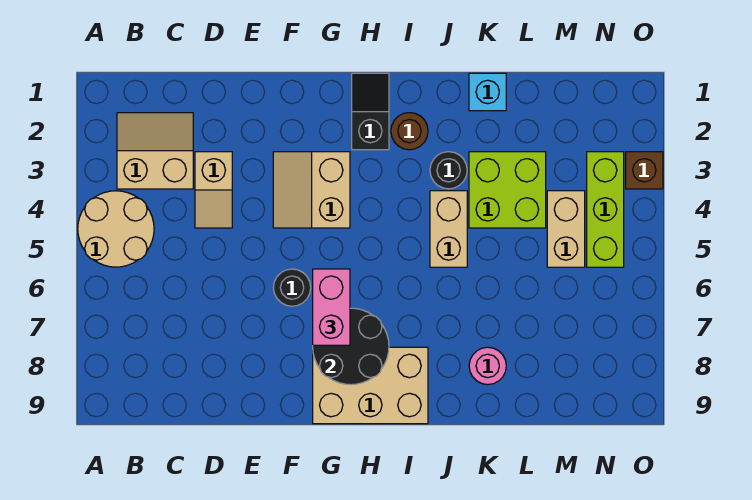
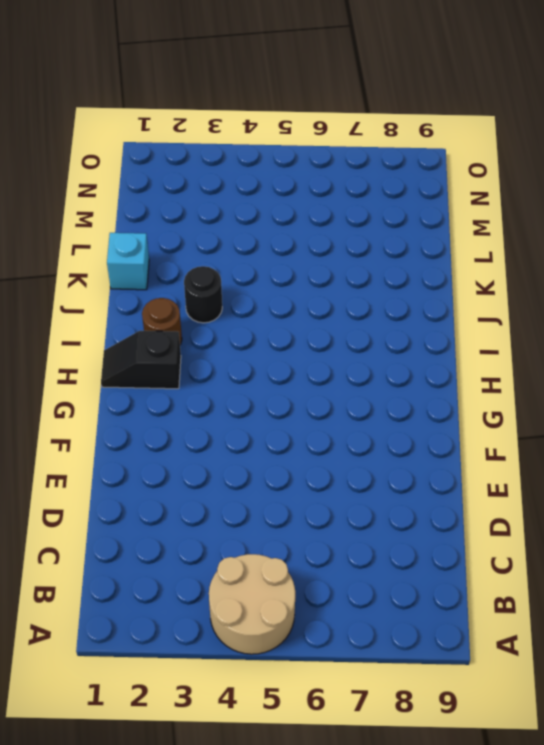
none -> tan 2x2 slope [117,113,193,189]
none -> tan 1x2 slope [195,152,232,228]
none -> tan 2x2 slope [273,152,350,228]

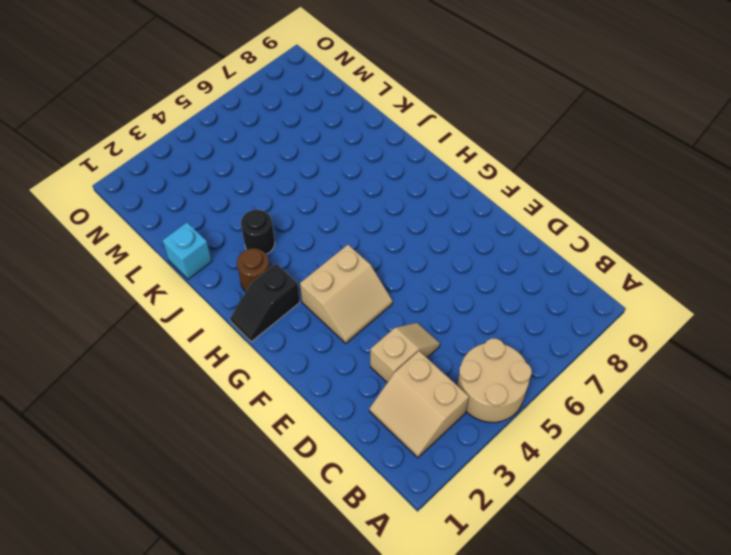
none -> black 1x1 round brick [273,269,311,306]
none -> tan 2x3 brick [313,347,428,424]
none -> tan 1x2 brick [430,191,467,267]

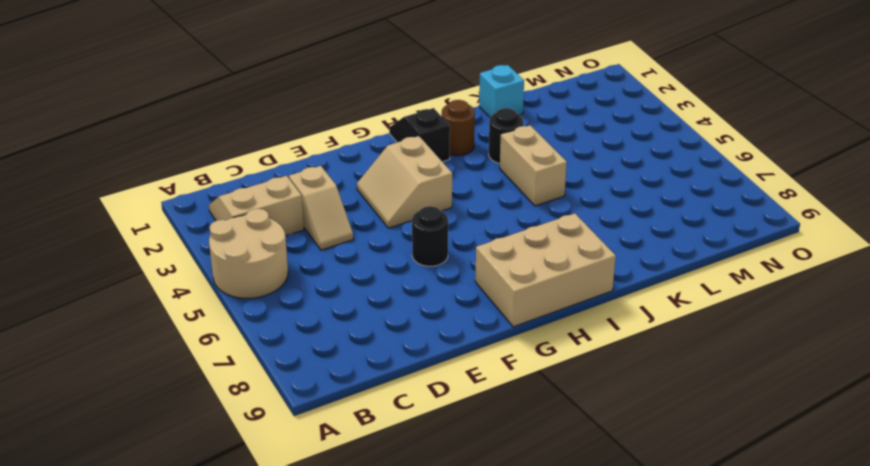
none -> lime 2x2 brick [469,152,546,228]
none -> pink 1x1 round brick [469,347,506,385]
none -> tan 1x2 brick [547,191,585,267]

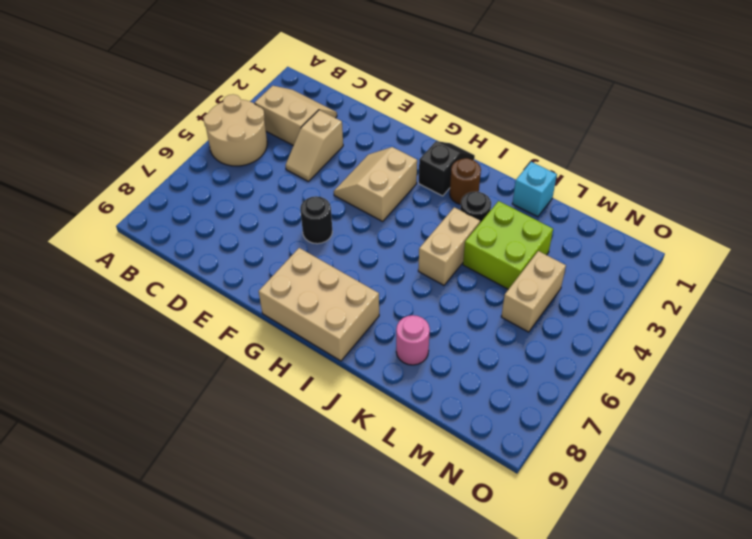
none -> lime 1x3 brick [587,152,624,267]
none -> brown 1x1 brick [626,152,663,189]
none -> black 2x2 round brick [313,308,389,385]

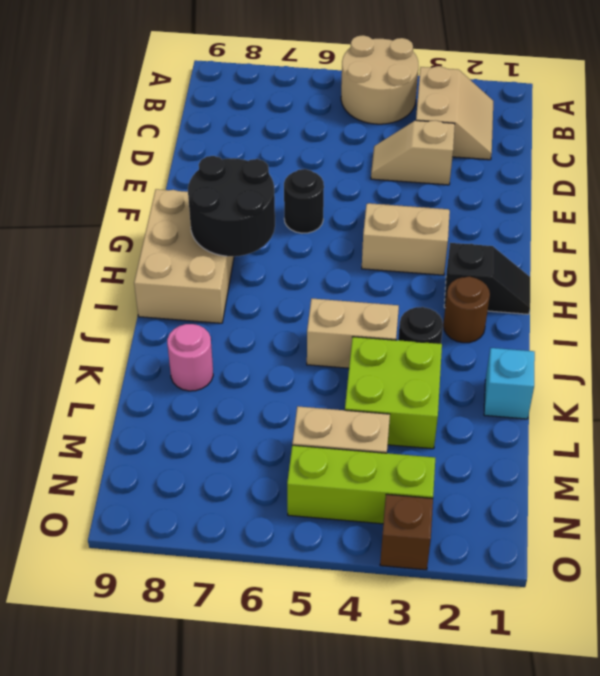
none -> pink 1x2 brick [313,269,350,345]

